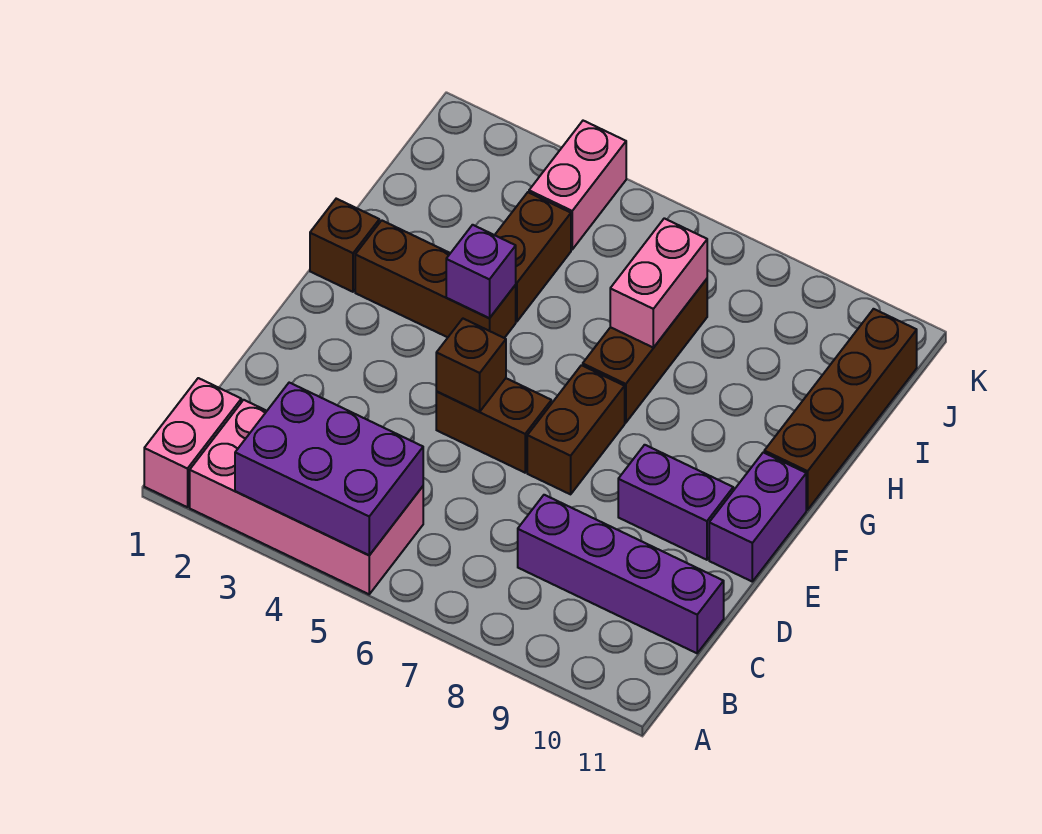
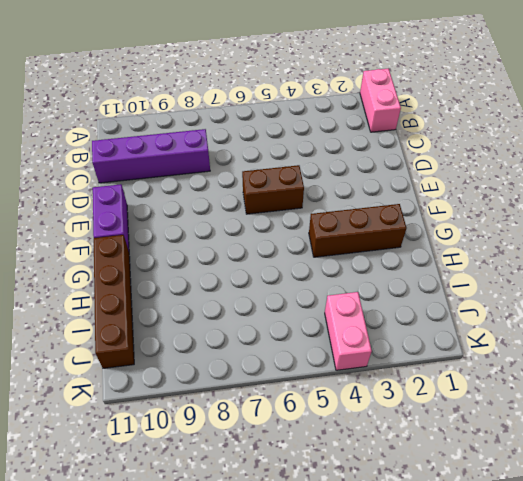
none -> pink 2x4 brick [190,400,423,594]
none -> brown 1x2 brick [527,365,625,494]
none -> purple 1x2 brick [618,445,733,560]

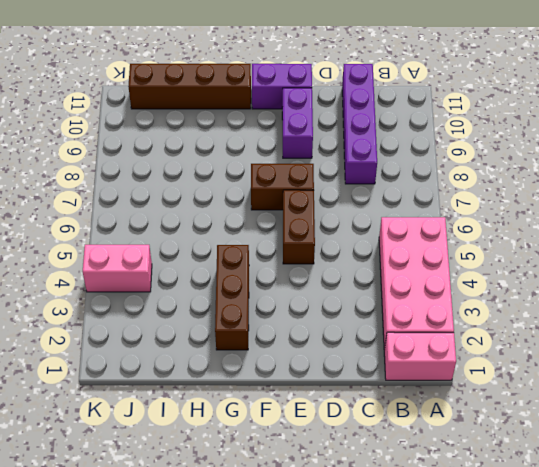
none -> brown 1x1 brick [310,199,379,292]
none -> brown 1x3 brick [583,279,707,423]
none -> brown 1x2 brick [495,192,571,321]

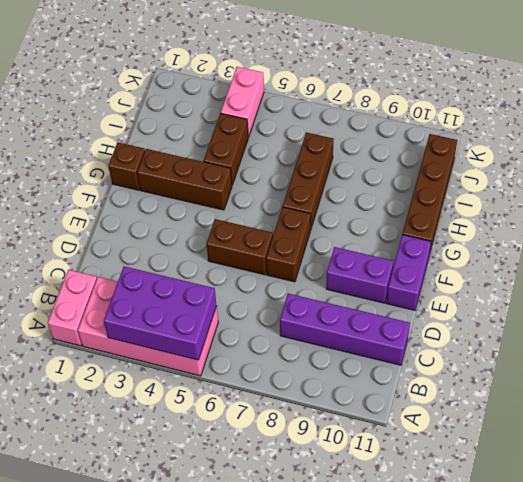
none -> brown 1x1 brick [436,319,506,412]
none -> purple 1x1 brick [446,225,516,318]
none -> pink 1x2 brick [610,218,707,348]

